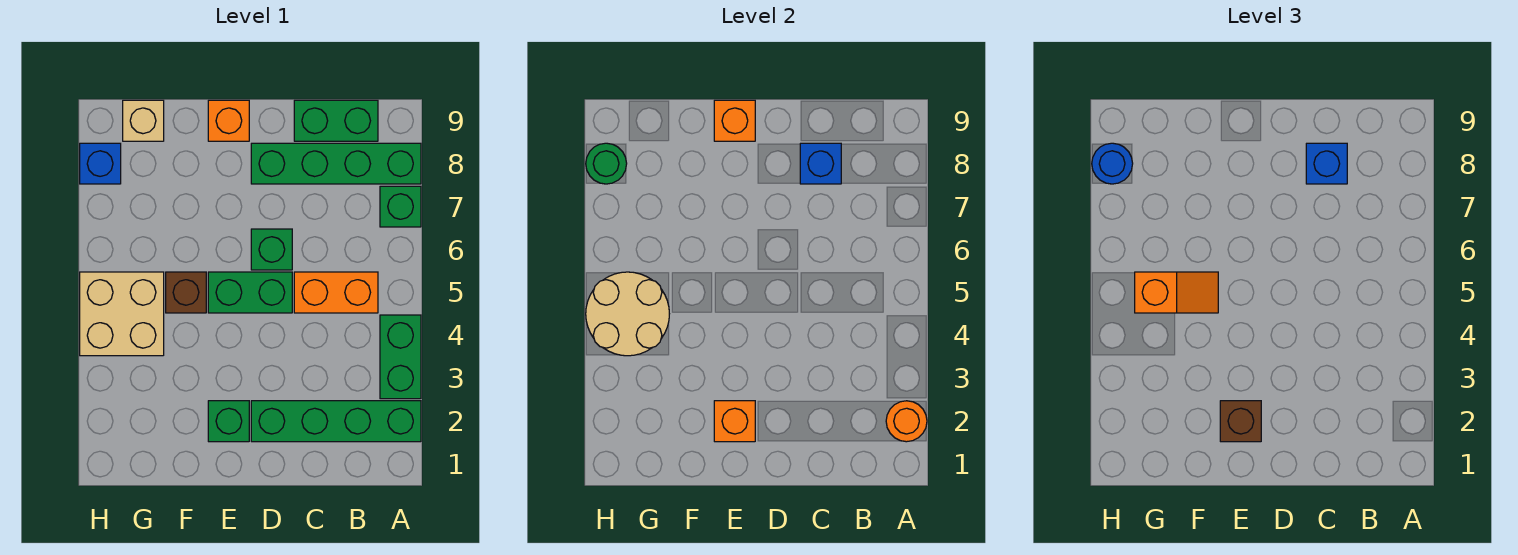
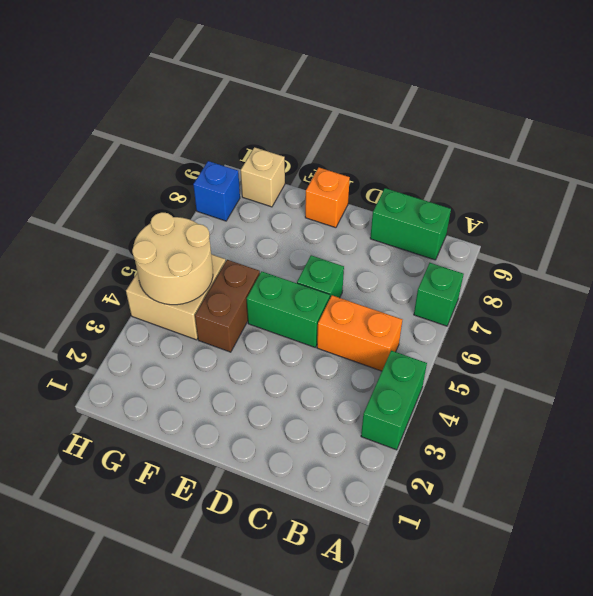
brown 1x2 brick [195,260,260,352] -> brown 1x1 brick [166,272,206,313]
none -> green 1x4 brick [251,401,421,442]
none -> green 1x4 brick [251,143,421,184]
none -> green 1x1 brick [208,401,249,442]

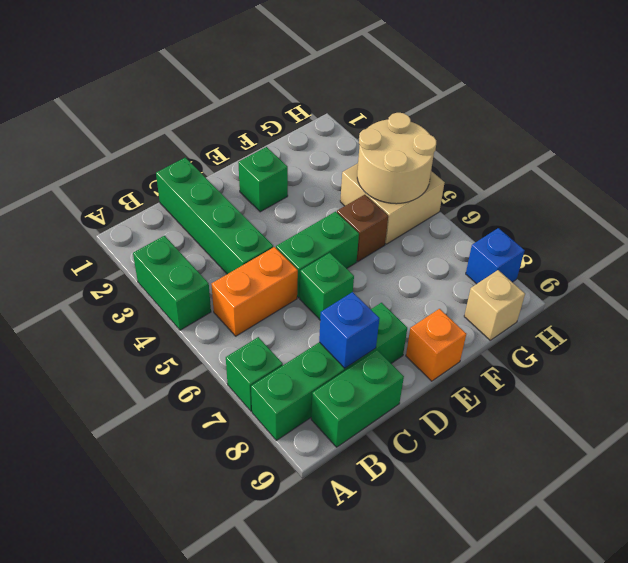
green 1x4 brick [156,157,273,274] -> green 1x4 brick turned to [251,401,421,442]
none -> orange 1x1 round brick [886,401,927,442]
none -> orange 1x1 brick [714,401,755,442]
none -> orange 1x1 brick [714,100,755,141]

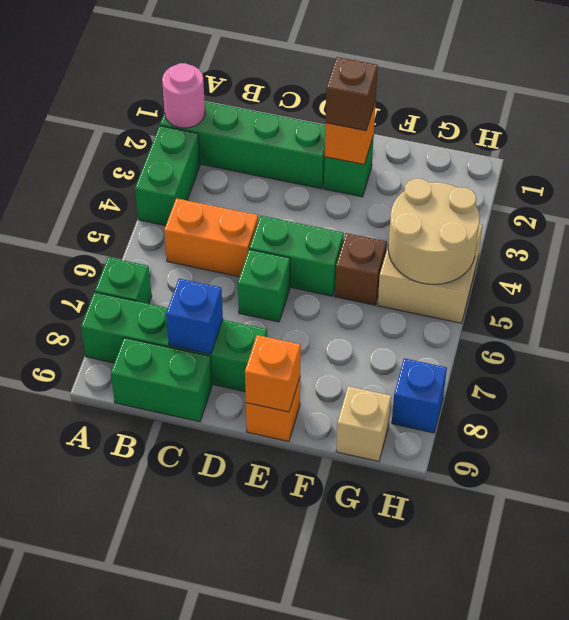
pink 1x1 round brick [162,63,205,128] -> orange 1x1 round brick [886,401,927,442]
none -> green 1x1 round brick [586,143,627,184]
none -> blue 1x1 brick [1306,143,1347,184]
none -> orange 1x2 slope [1135,272,1218,313]

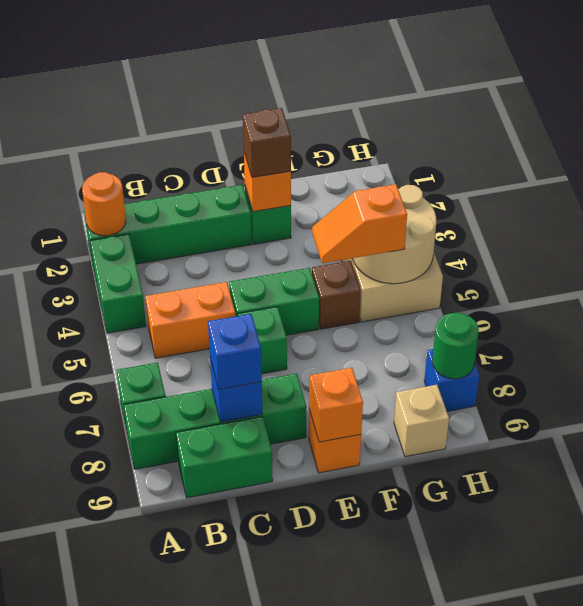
none -> blue 1x1 round brick [1092,143,1133,184]

